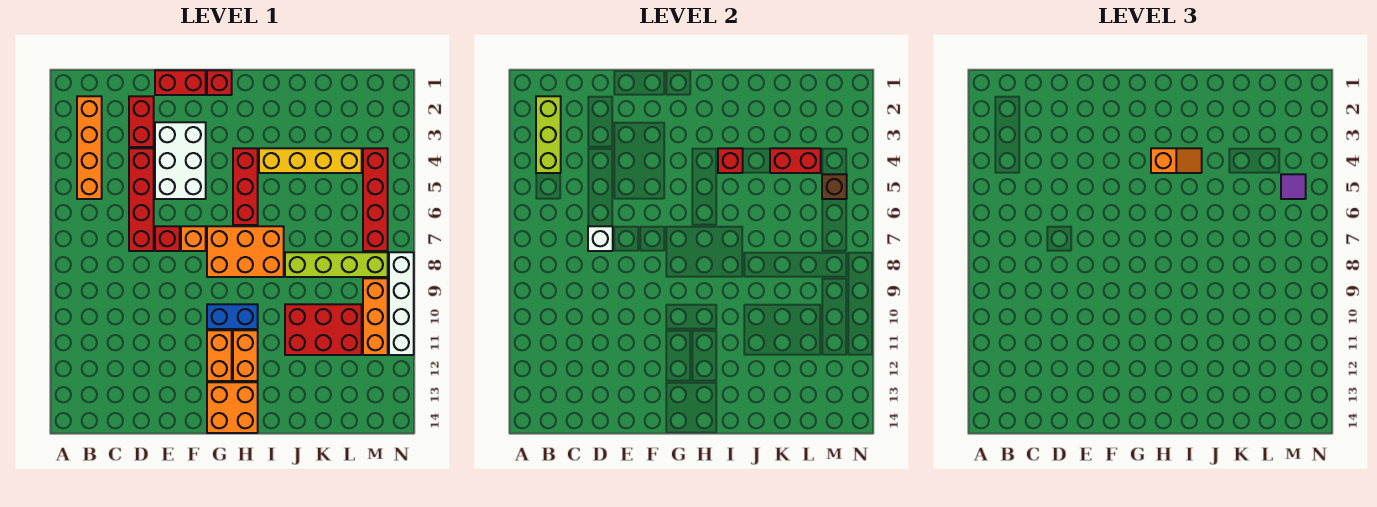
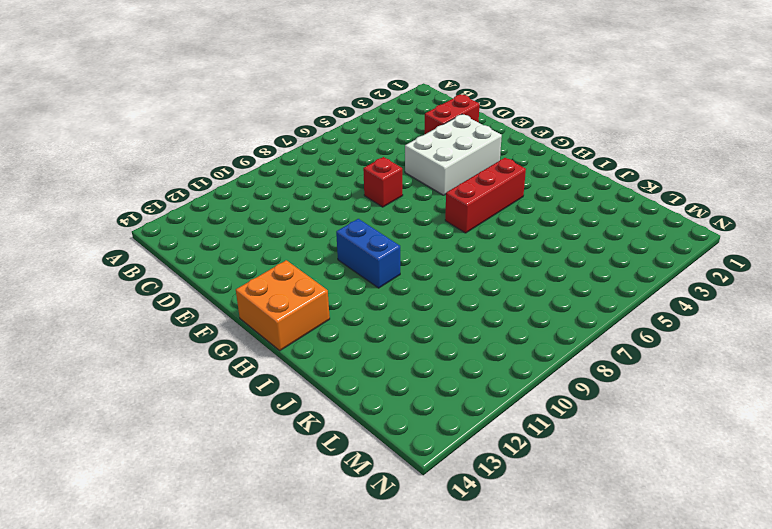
none -> orange 1x4 brick [77,96,102,199]
none -> red 1x4 brick [129,148,154,251]
none -> red 1x2 brick [155,70,206,95]

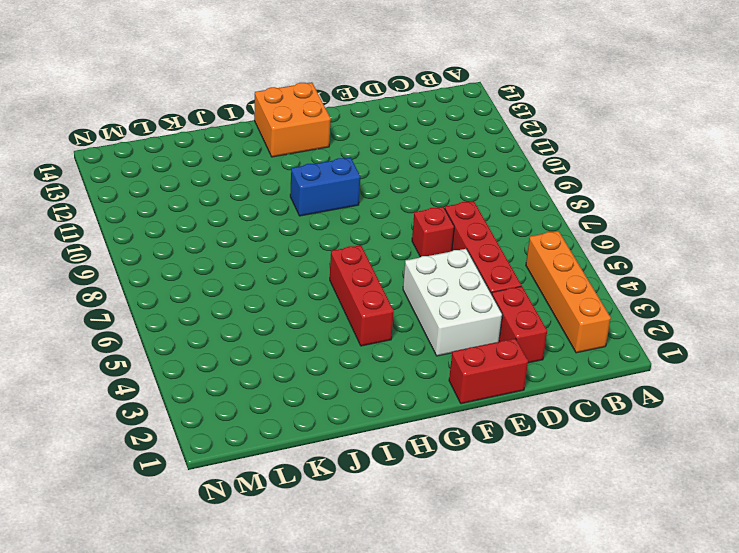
none -> orange 1x1 brick [181,226,206,251]
none -> red 1x1 brick [207,70,232,95]
none -> orange 2x3 brick [207,226,284,277]

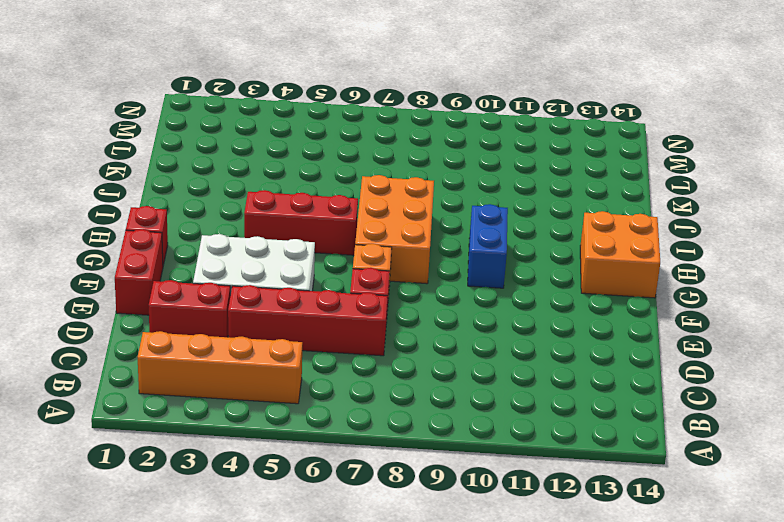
none -> orange 1x2 brick [207,330,232,381]
none -> orange 1x2 brick [233,330,258,381]
none -> yellow 1x4 brick [259,148,362,173]

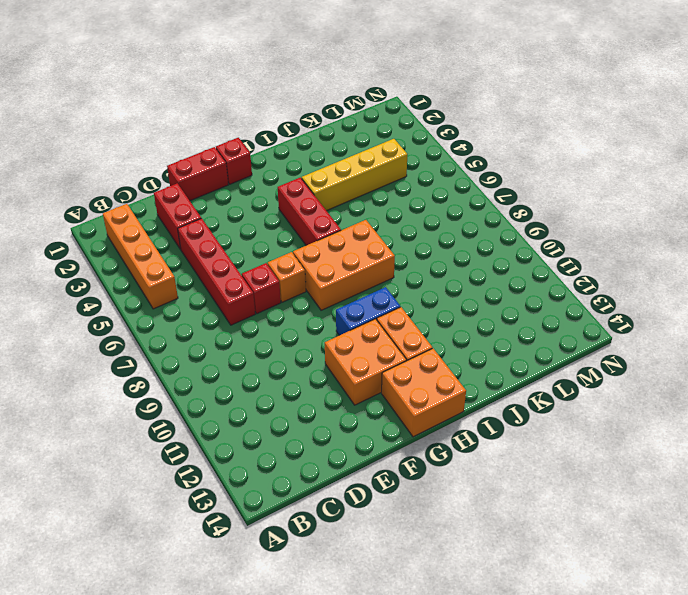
orange 2x2 brick [325,319,406,405] -> orange 1x2 brick [207,330,232,381]
none -> white 2x3 brick [155,122,206,199]
none -> lime 1x4 brick [285,252,388,277]
none -> red 2x3 brick [285,304,362,355]

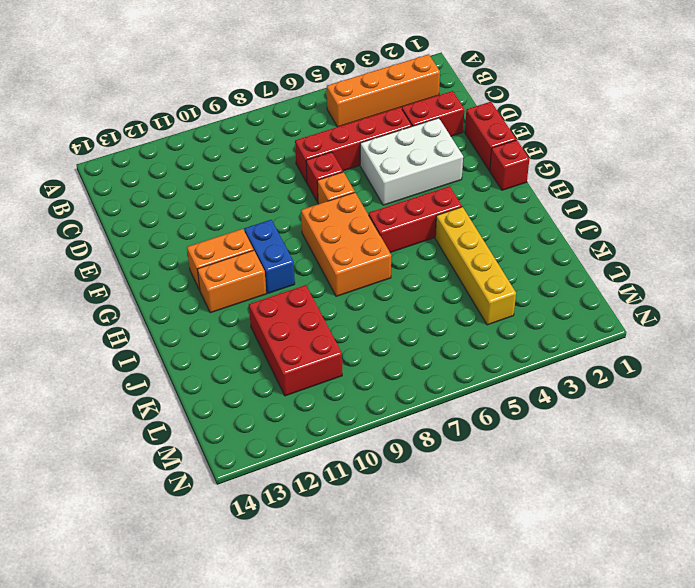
none -> orange 2x2 brick [207,382,258,433]
none -> lime 1x4 brick [285,252,388,277]
none -> red 1x4 brick [363,148,388,251]

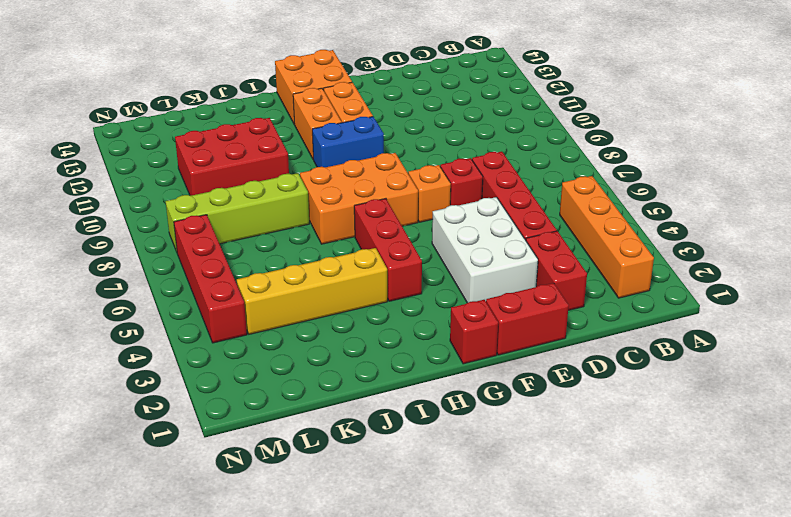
none -> orange 1x3 brick [363,278,388,355]
none -> white 1x4 brick [389,252,414,355]
none -> lime 1x3 brick [536,96,561,173]

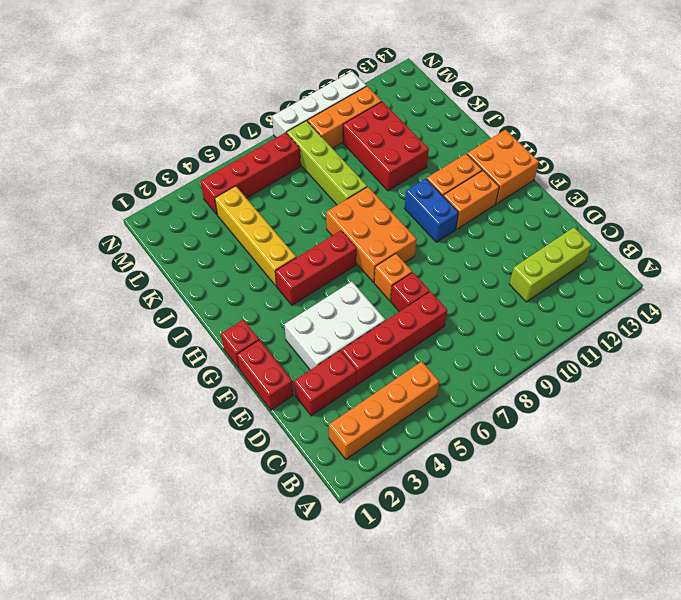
lime 1x3 brick [509,227,592,302] -> lime 1x3 brick moved to [536,96,561,173]
none -> white 1x1 brick [588,226,613,251]
none -> red 1x1 brick [718,148,743,173]
none -> red 1x2 brick [770,148,821,173]

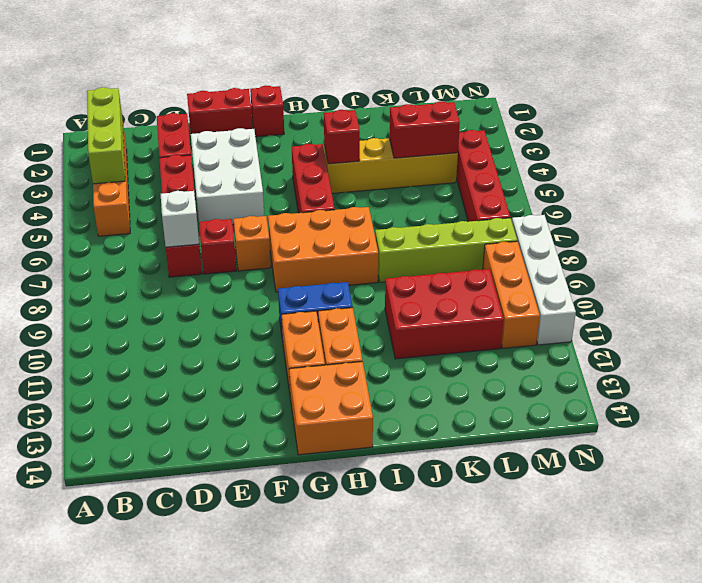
none -> brown 1x1 brick [822,174,847,199]
none -> orange 1x2 slope [1151,148,1202,173]
none -> purple 1x1 tile [1281,174,1306,199]

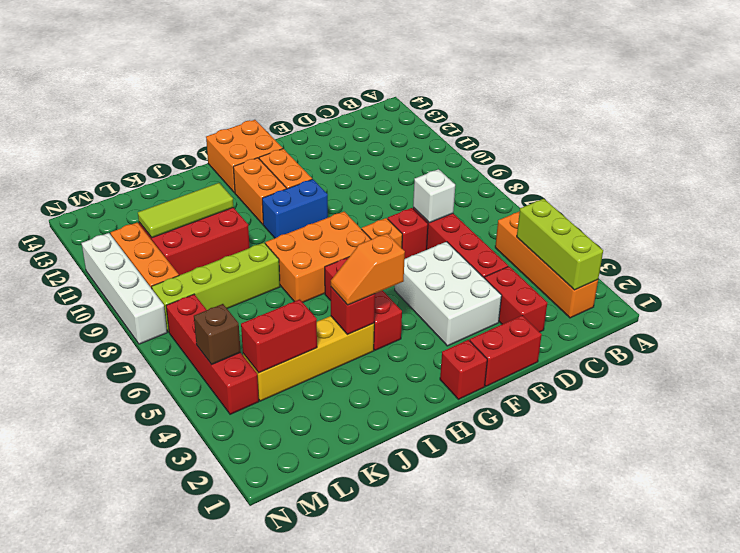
lime 1x3 tile [138,183,233,238] -> none
none -> purple 1x1 tile [1281,174,1306,199]

